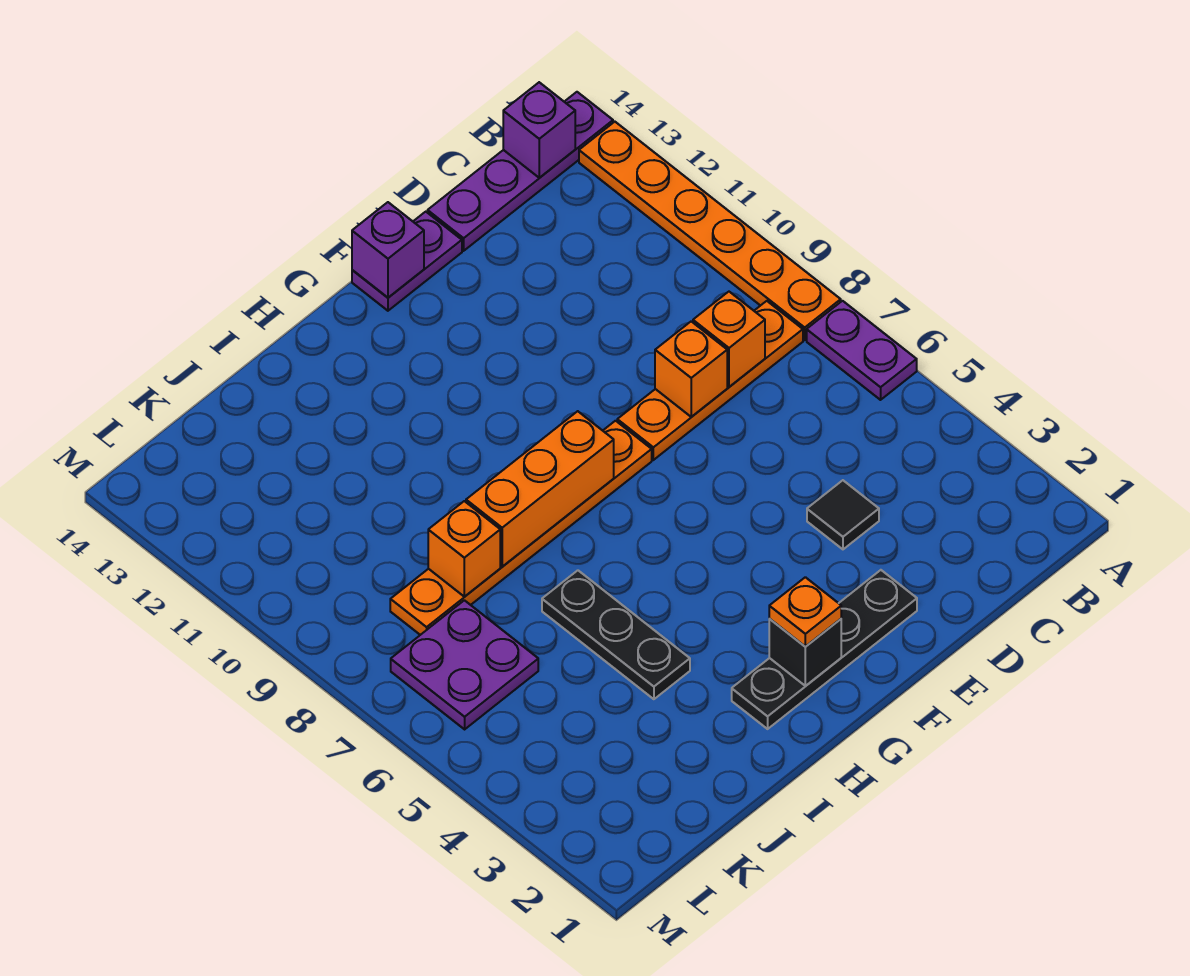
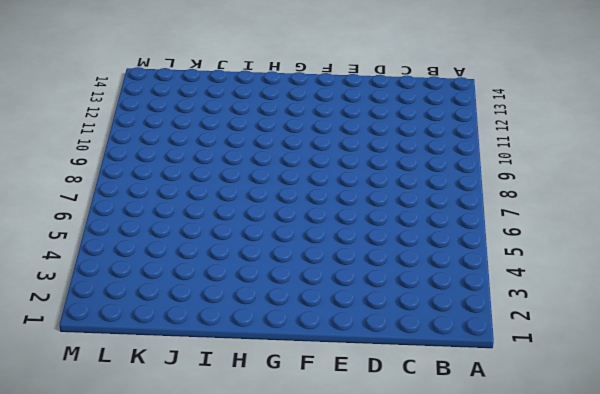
none -> purple 1x2 plate [807,301,917,400]
none -> orange 1x6 plate [579,122,841,340]
none -> purple 1x4 plate [428,92,613,251]

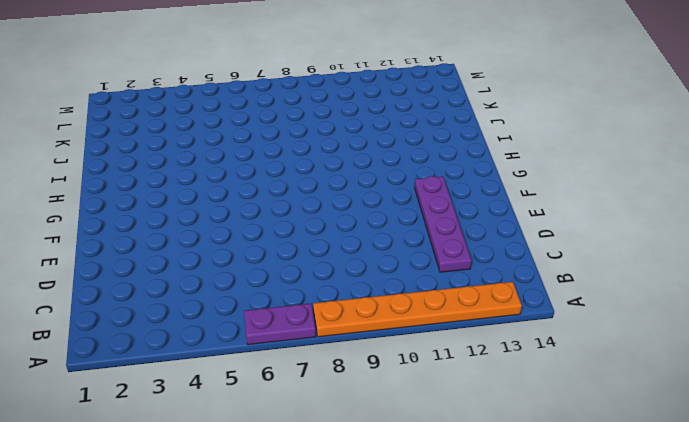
purple 1x4 plate [414,176,471,272] -> purple 1x4 plate moved to [428,92,613,251]
none -> orange 1x4 plate [617,301,803,460]
none -> black 1x1 tile [807,480,879,549]
none -> black 1x4 plate [732,570,917,729]

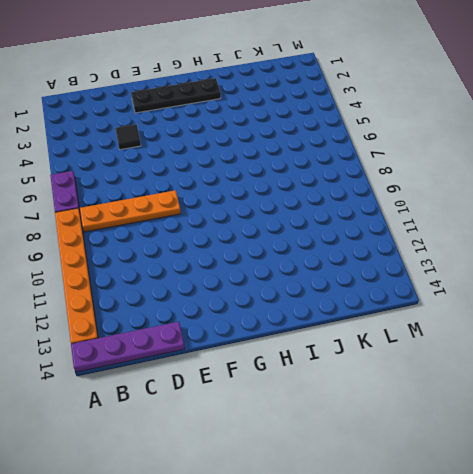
none -> purple 1x2 plate [352,212,462,311]
none -> orange 1x6 plate [390,421,652,635]
none -> black 1x3 plate [542,570,690,699]

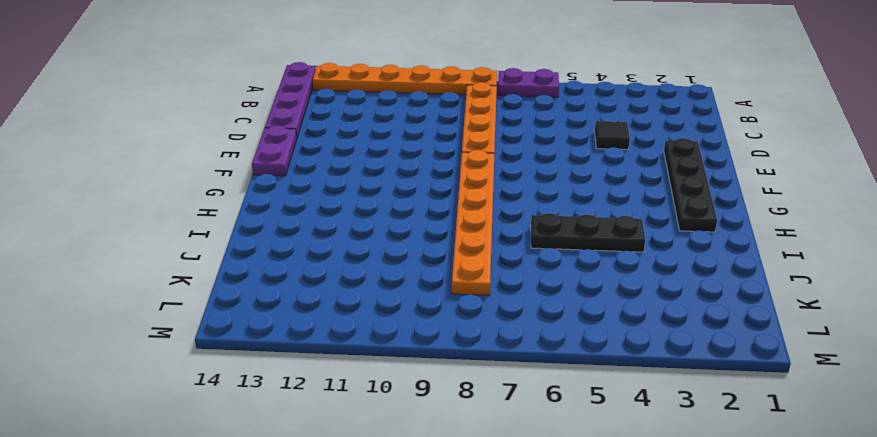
none -> purple 2x2 plate [391,600,538,729]
none -> purple 1x1 brick [503,82,575,178]
none -> orange 1x1 brick [693,292,765,387]

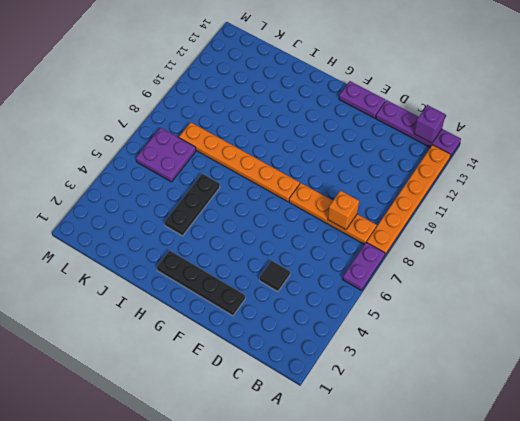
none -> orange 1x1 brick [655,321,727,417]
none -> purple 1x1 brick [352,202,424,298]
none -> black 1x1 brick [769,619,841,686]

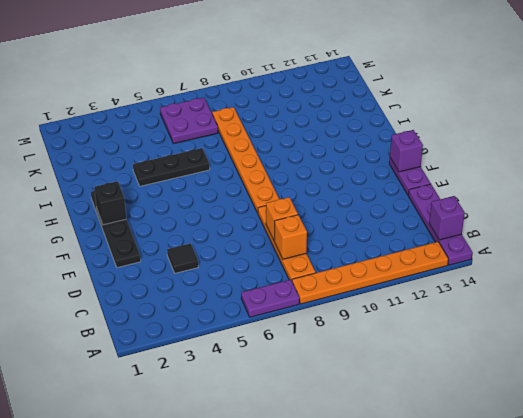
none -> orange 1x3 brick [466,411,614,567]
none -> orange 1x1 brick [428,501,500,597]
none -> orange 1x1 plate [769,577,841,646]

